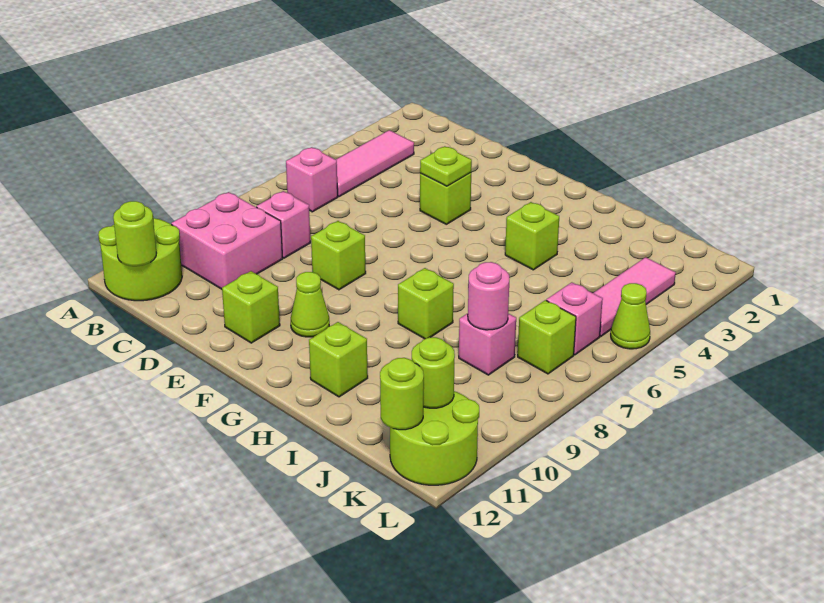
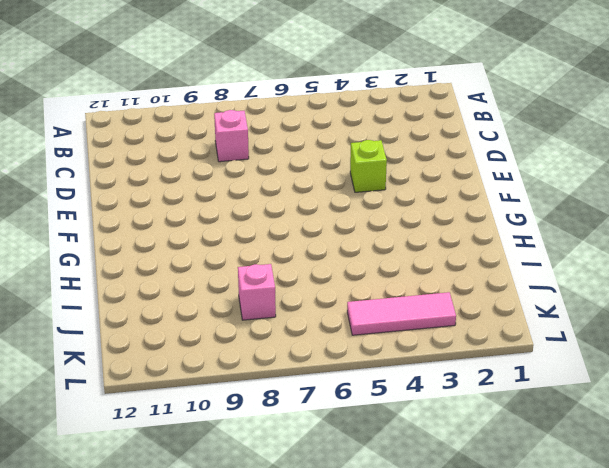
none -> lime 2x2 round brick [98,218,182,301]
none -> pink 1x3 tile [336,130,414,197]
none -> pink 1x1 brick [286,147,338,212]

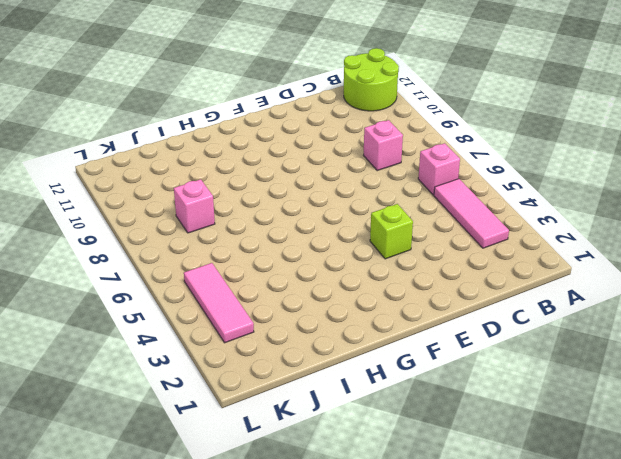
none -> pink 2x2 brick [171,192,283,289]
none -> lime 1x1 brick [311,221,366,290]
none -> lime 1x1 brick [222,271,280,343]

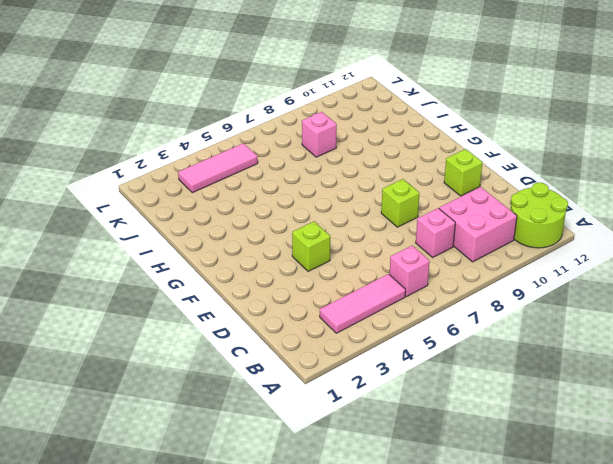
none -> lime 1x1 cone [291,272,329,337]
none -> lime 1x1 brick [505,202,559,270]
none -> lime 1x1 brick [398,268,454,339]

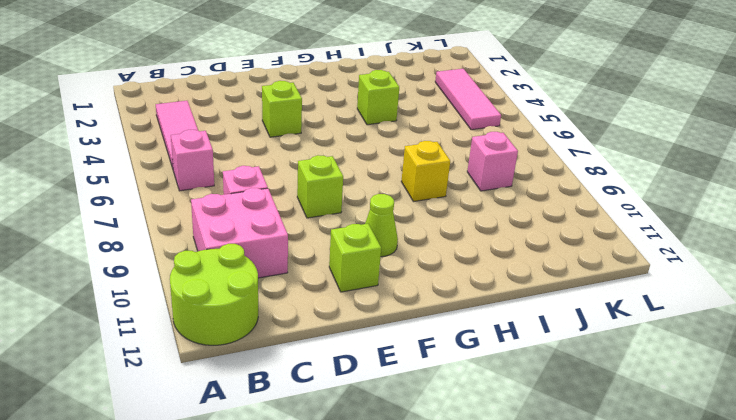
yellow 1x1 brick [401,141,450,202] -> lime 1x1 brick [398,268,454,339]
none -> lime 1x1 brick [309,322,368,397]
none -> pink 1x1 brick [546,282,603,355]
none -> lime 1x1 brick [518,300,576,374]

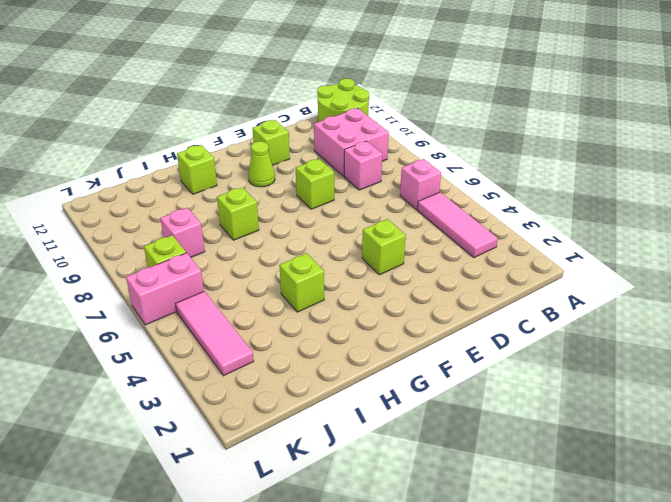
pink 1x2 brick [126,253,204,325] -> pink 1x1 brick [546,282,603,355]
none -> lime 2x2 round brick [390,391,479,485]
none -> lime 1x1 cone [611,283,650,349]
none -> lime 1x1 round brick [113,201,156,266]

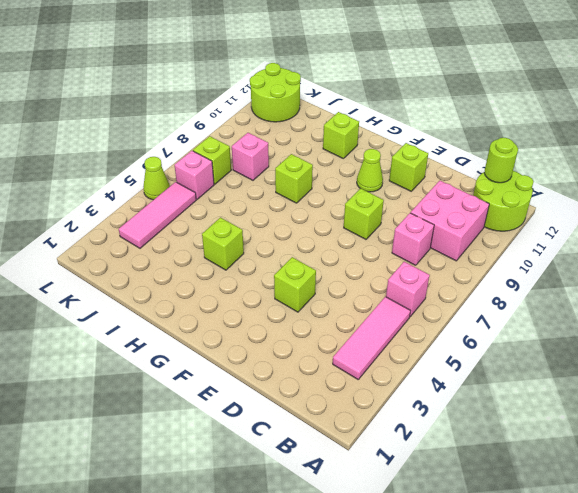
none -> lime 1x1 plate [420,146,472,186]
none -> pink 1x1 round brick [468,262,509,330]
none -> lime 1x1 round brick [412,337,455,408]

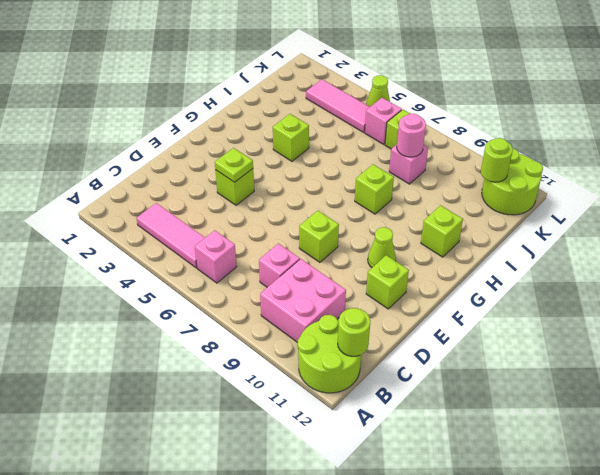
none -> lime 1x1 round brick [380,358,424,430]

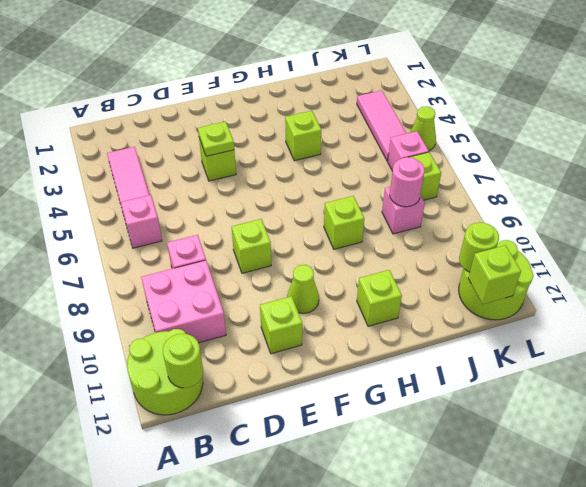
lime 1x1 brick [468,245,521,304] -> lime 1x1 round brick [380,358,424,430]

